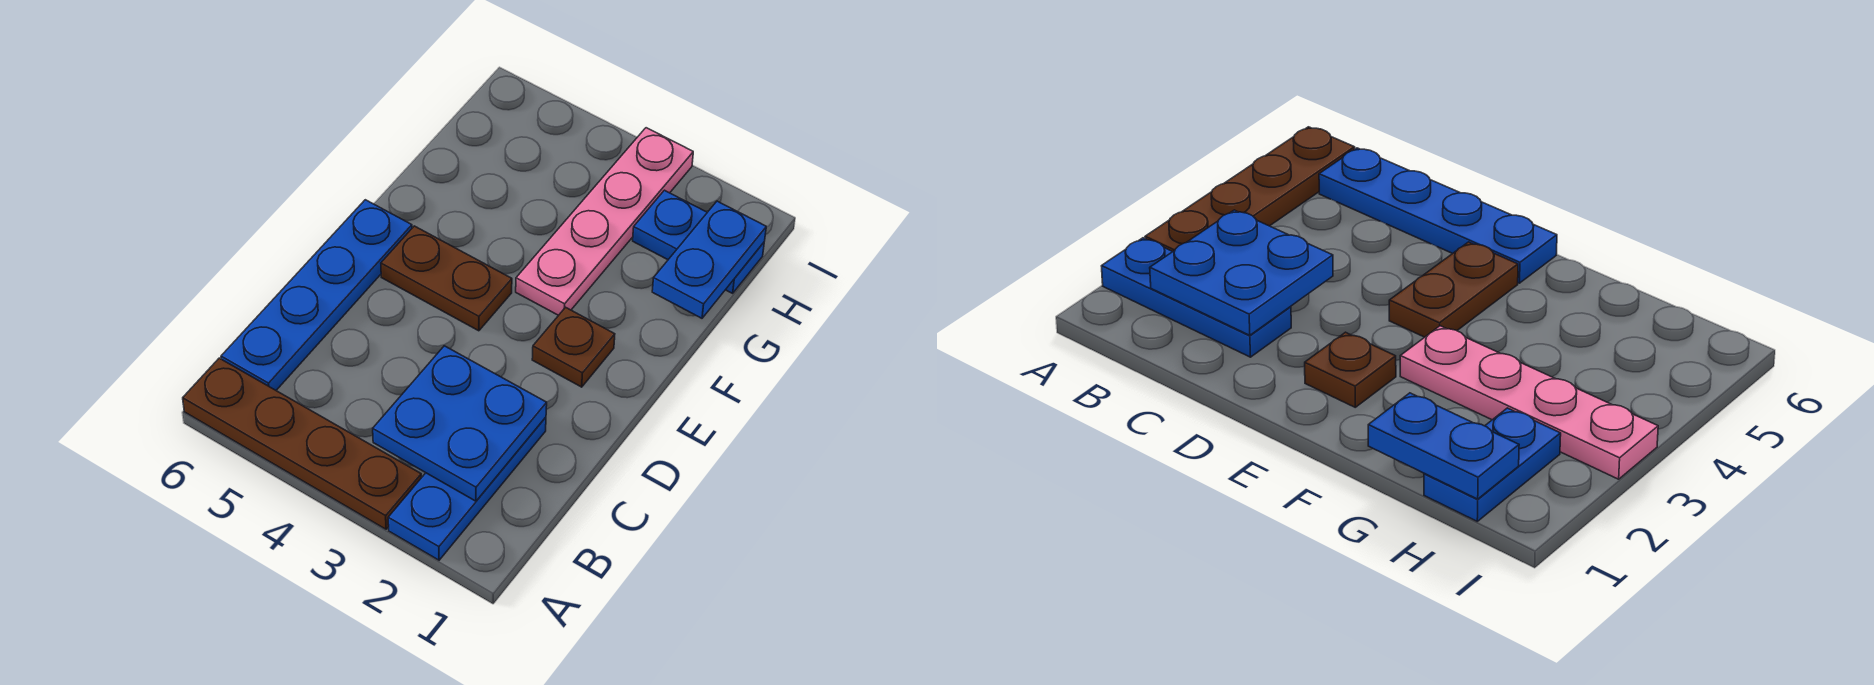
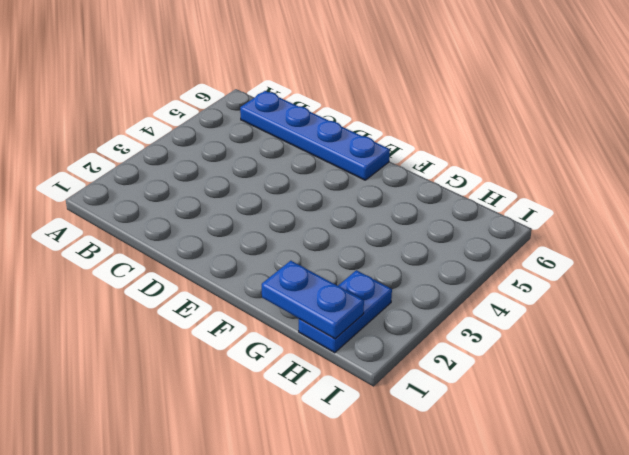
none -> blue 1x3 plate [388,417,546,560]
none -> brown 1x4 plate [183,358,421,529]

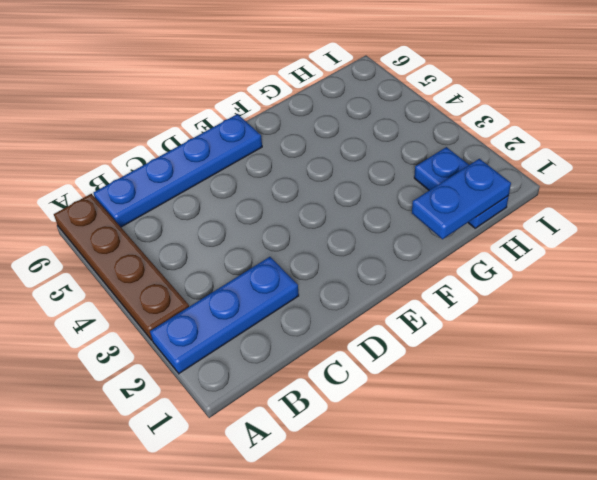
none -> brown 1x1 plate [532,307,615,387]
none -> brown 1x2 plate [381,226,512,331]

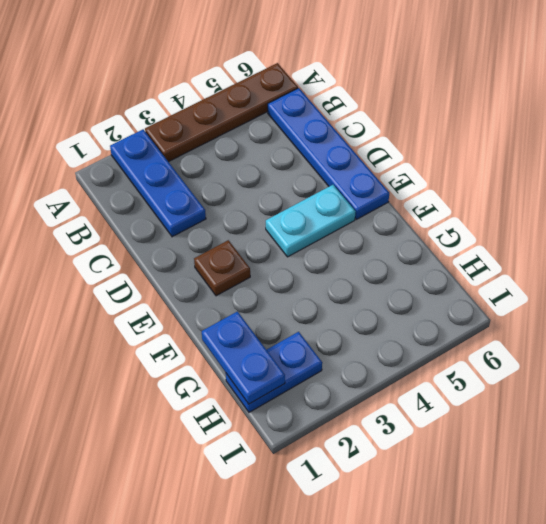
cyan 1x2 plate [266,185,356,257] -> brown 1x2 plate [381,226,512,331]
none -> pink 1x4 plate [516,128,693,315]
none -> blue 2x2 plate [373,346,547,501]

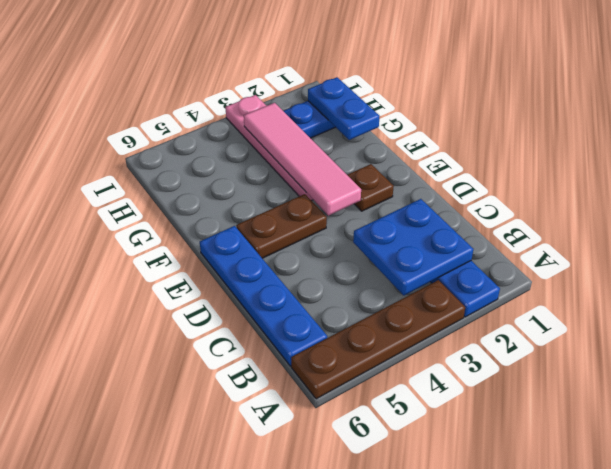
pink 1x4 tile [244,103,361,216] -> none

